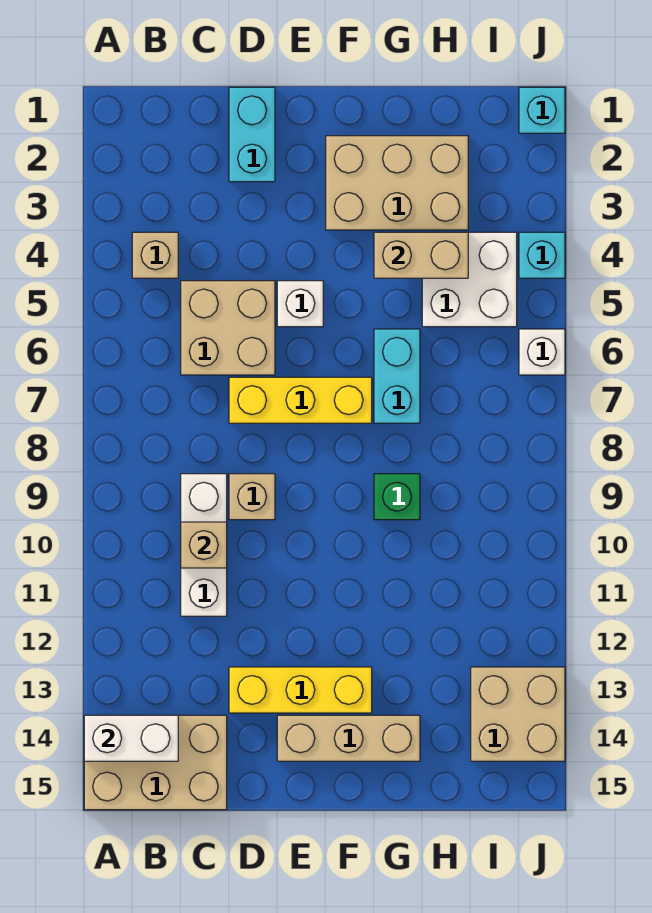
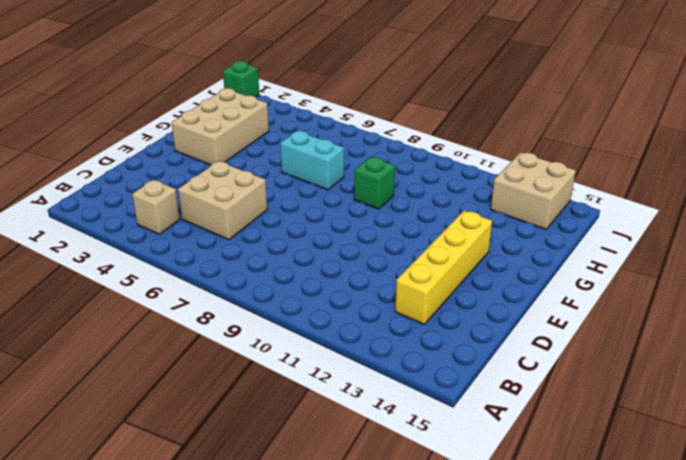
yellow 1x4 brick [395,211,492,324] -> yellow 1x3 brick [229,667,372,713]
green 1x1 brick [223,61,259,97] -> cyan 1x1 brick [519,87,565,133]
none -> tan 2x3 brick [84,715,227,810]
none -> white 1x3 brick [181,474,227,616]
none -> cyan 1x2 brick [229,87,275,182]

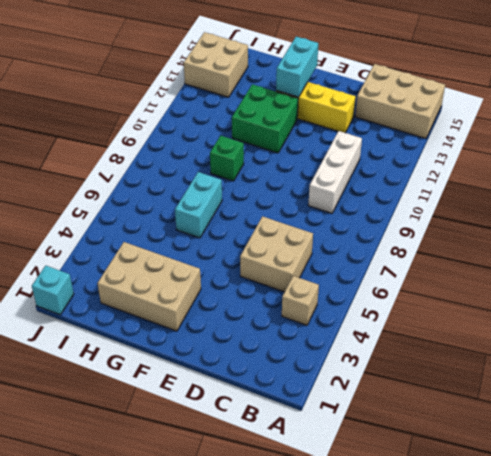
green 2x2 brick [232,84,298,153] -> none
cyan 1x2 brick [276,37,318,97] -> cyan 1x2 brick moved to [229,87,275,182]
none -> yellow 1x3 brick [229,377,372,423]
none -> tan 1x1 brick [229,474,275,520]
none -> white 1x1 brick [277,281,323,327]

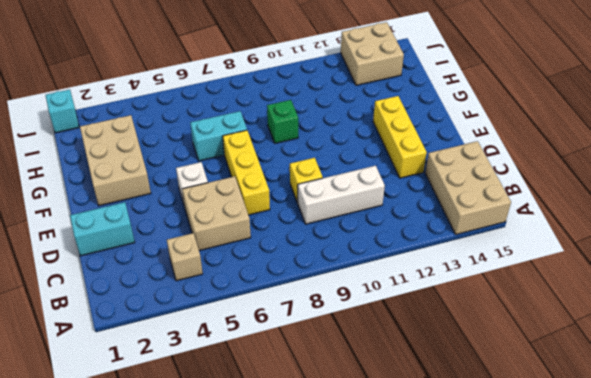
yellow 1x1 brick [290,158,323,203] -> tan 1x1 brick [229,474,275,520]
none -> tan 1x3 brick [277,715,420,761]
none -> white 2x2 brick [422,232,517,327]
none -> cyan 1x1 brick [519,232,565,278]

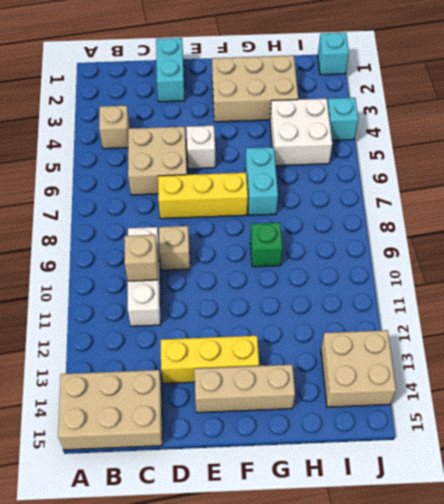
none -> white 1x1 brick [519,329,565,375]
none -> white 1x2 brick [84,715,178,761]
none -> tan 1x2 brick [374,232,468,278]

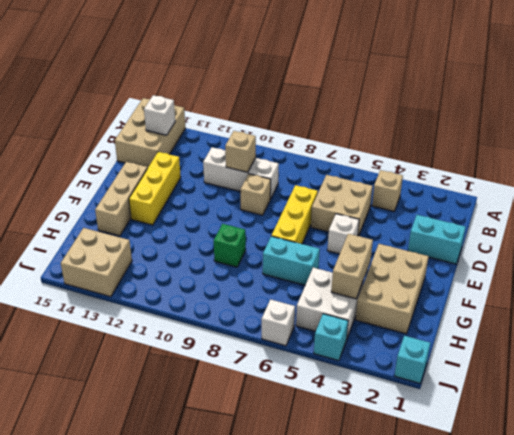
white 1x1 brick [144,95,175,135] -> white 1x2 brick [84,715,178,761]

